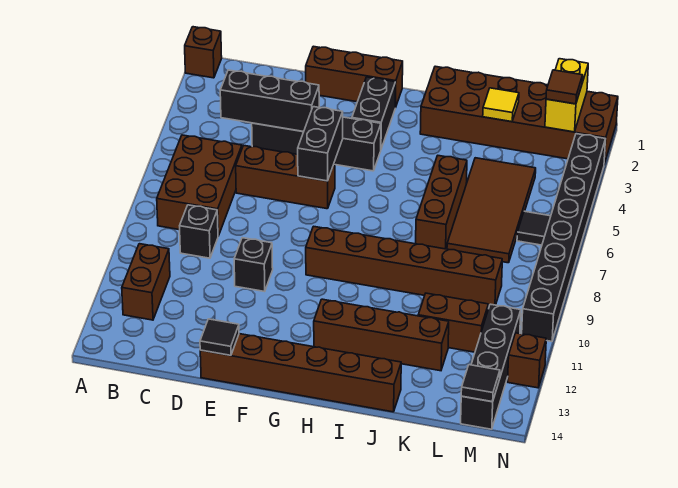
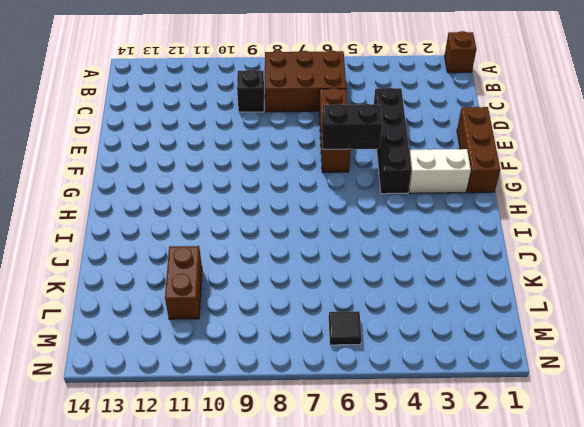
white 1x2 brick [409,149,471,193] -> black 1x2 brick [352,77,396,149]
none -> brown 1x2 brick [122,244,170,320]
none -> black 1x1 brick [234,238,273,292]
none -> brown 1x6 brick [200,334,401,412]

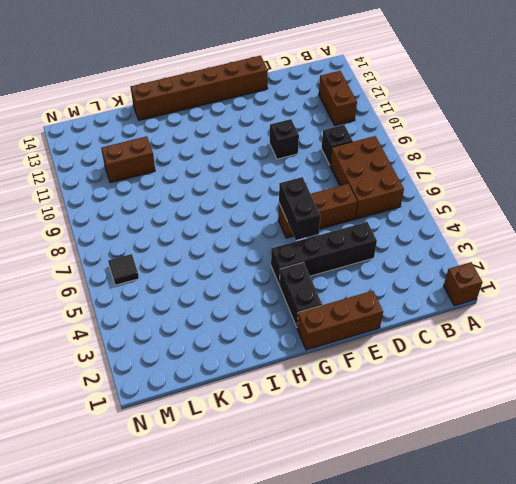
none -> brown 1x6 brick [306,226,502,307]
none -> brown 1x4 brick [314,299,449,371]
none -> brown 2x6 brick [420,66,618,164]

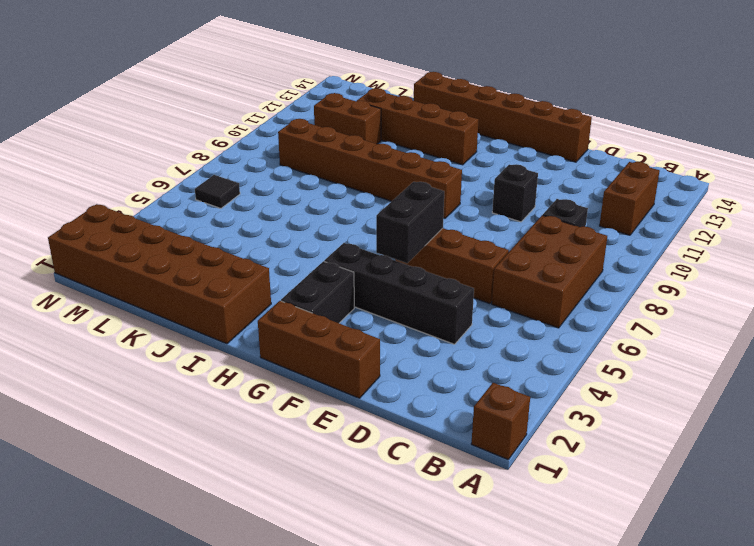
none -> brown 1x3 brick [416,156,467,249]
none -> brown 2x4 tile [447,158,536,263]
none -> black 1x4 brick [461,304,521,429]

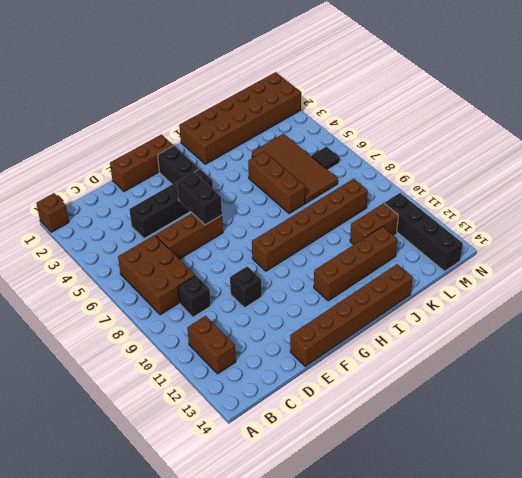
none -> black 1x8 brick [522,134,605,341]
none -> brown 1x1 brick [508,333,546,388]
none -> black 1x3 brick [220,70,319,132]

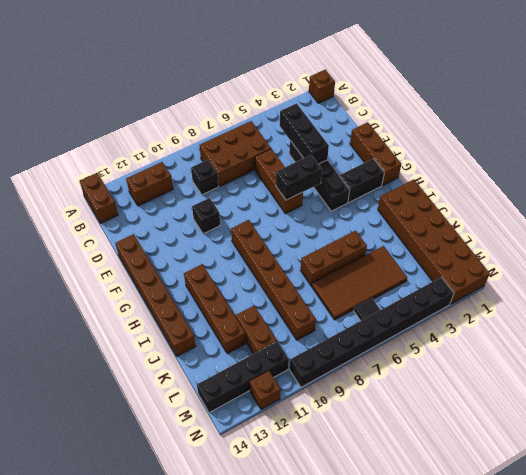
brown 1x2 brick [80,173,118,223] -> none
none -> black 1x1 tile [200,319,239,355]
none -> yellow 1x1 tile [483,88,519,122]
none -> yellow 1x2 brick [545,59,588,132]

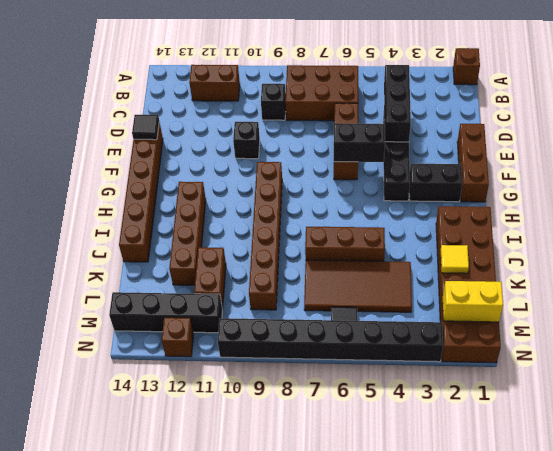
none -> black 1x1 tile [461,365,500,402]
none -> brown 1x1 tile [546,70,583,104]

